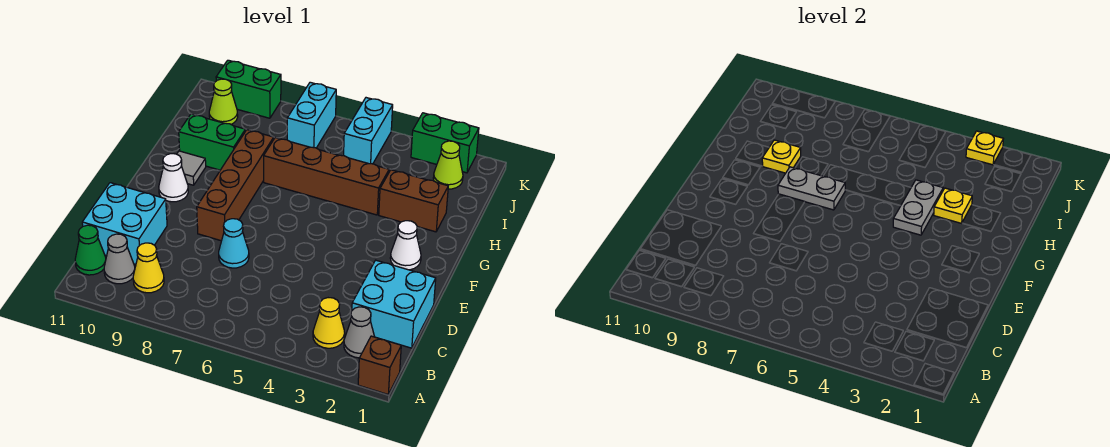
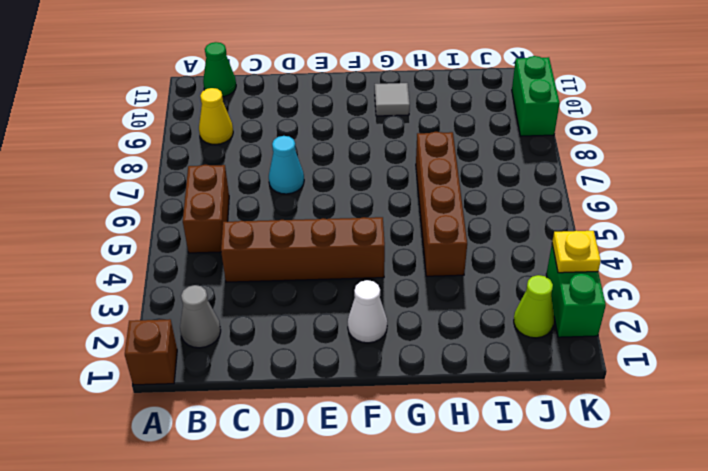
brown 1x2 brick [183,165,229,253] -> brown 1x2 brick moved to [379,170,448,232]
brown 1x4 brick [221,217,385,282] -> brown 1x4 brick moved to [197,130,274,241]
none -> yellow 1x1 cone [313,298,345,348]
none -> grey 1x1 cone [104,234,135,284]
none -> cyan 2x2 brick [352,260,436,348]

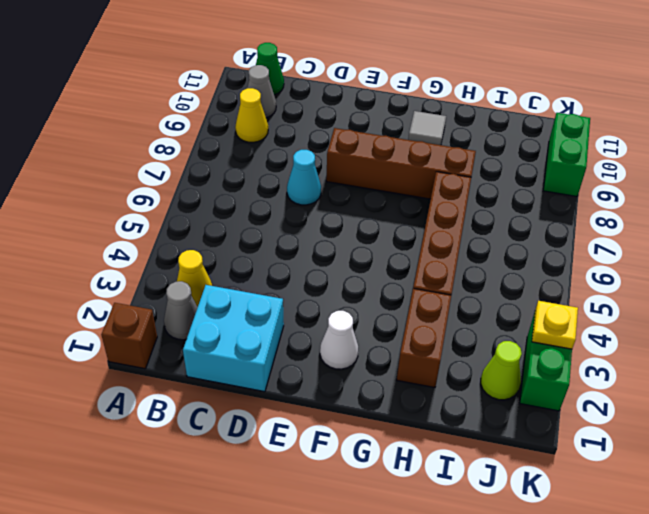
none -> cyan 2x2 brick [82,183,167,264]
none -> white 1x1 cone [159,154,188,202]
none -> green 1x2 brick [179,114,245,170]

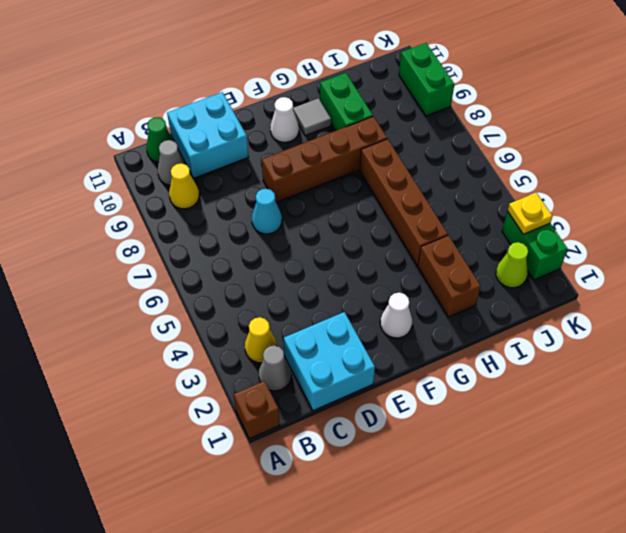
none -> cyan 1x2 brick [344,98,393,164]
none -> cyan 1x2 brick [287,82,336,148]
none -> lime 1x1 cone [209,79,238,124]

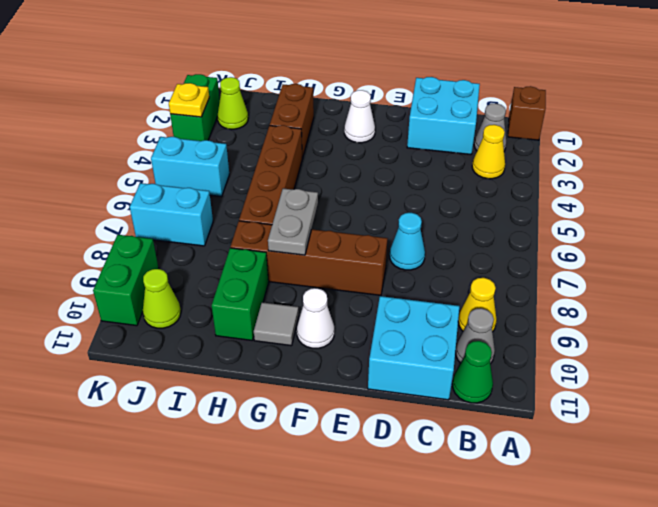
none -> grey 1x2 plate [893,180,943,235]
none -> yellow 1x1 plate [934,188,972,223]
none -> yellow 1x1 plate [762,140,801,173]

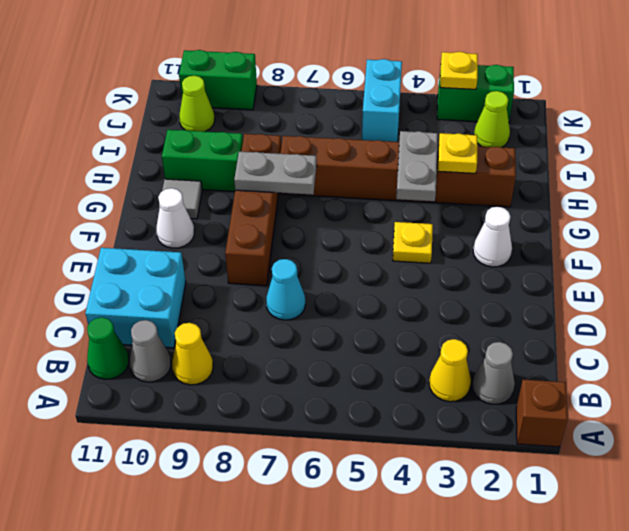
yellow 1x1 plate [393,222,433,263] -> yellow 1x1 plate moved to [762,140,801,173]
none -> cyan 2x2 brick [352,260,436,348]
none -> cyan 1x2 brick [287,82,336,148]

